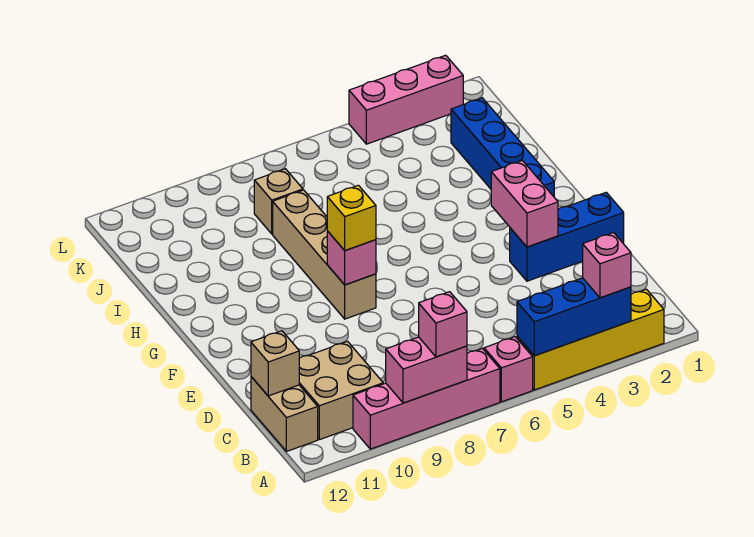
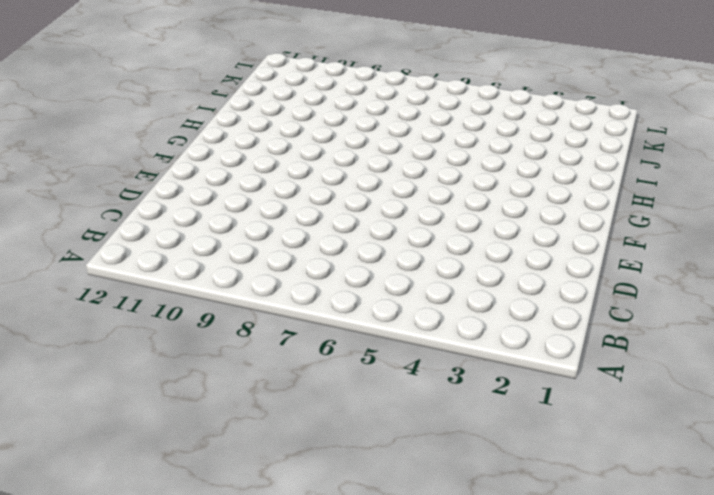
none -> yellow 1x4 brick [517,289,664,390]
none -> pink 1x1 brick [484,337,533,402]
none -> pink 1x4 brick [353,348,500,449]

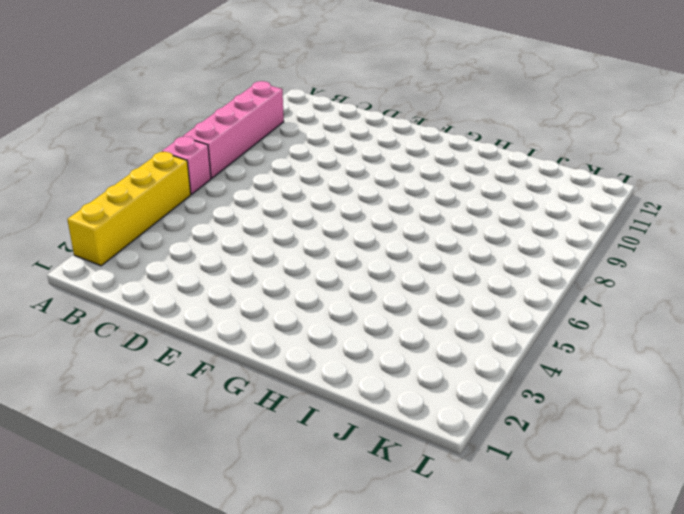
none -> tan 2x2 brick [299,341,383,440]
none -> tan 1x2 brick [251,377,318,451]
none -> blue 1x3 brick [510,192,624,281]

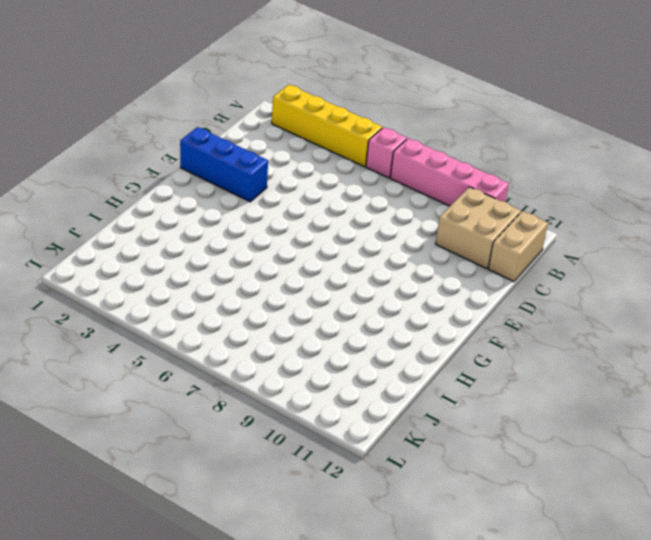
none -> tan 1x4 brick [273,190,376,319]
none -> blue 1x4 brick [451,98,554,197]
none -> tan 1x1 brick [254,169,303,234]

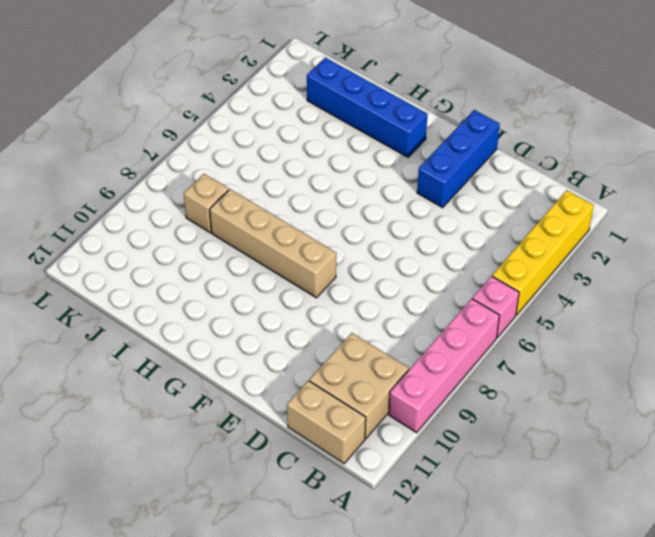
none -> pink 1x3 brick [349,55,463,144]
none -> blue 1x3 brick [517,278,631,356]
none -> pink 1x2 brick [386,337,467,403]

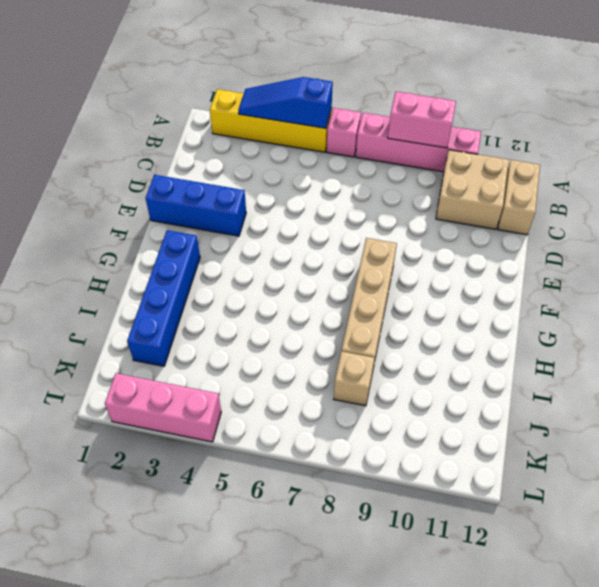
blue 1x3 slope [239,77,333,128] -> blue 1x3 brick [517,278,631,356]
none -> tan 1x1 brick [251,331,299,396]
none -> pink 1x2 brick [491,161,558,247]
none -> pink 1x1 brick [327,231,376,285]

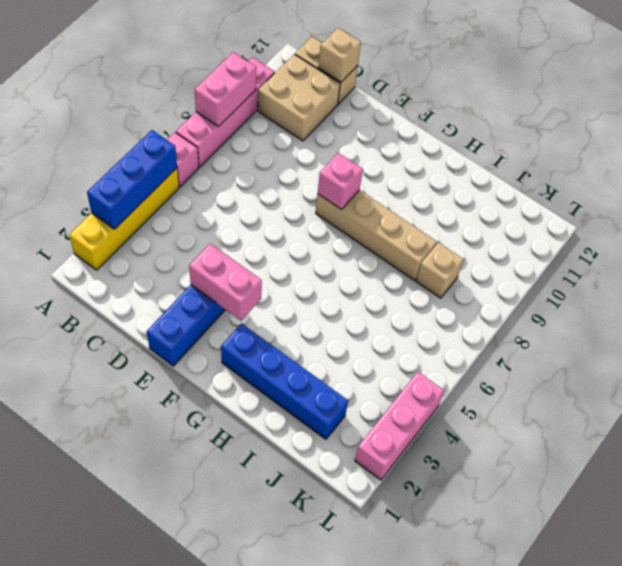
none -> pink 1x1 brick [583,233,631,298]
none -> pink 1x1 brick [419,292,467,357]
none -> yellow 1x1 brick [327,185,376,251]

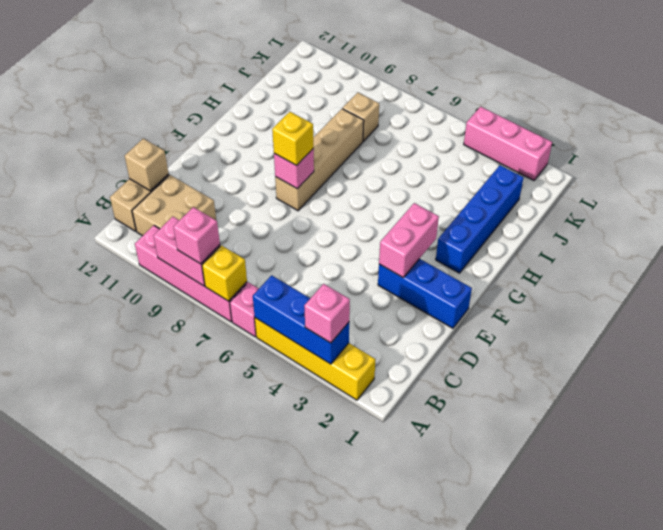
yellow 1x1 brick [202,245,247,301] -> none

